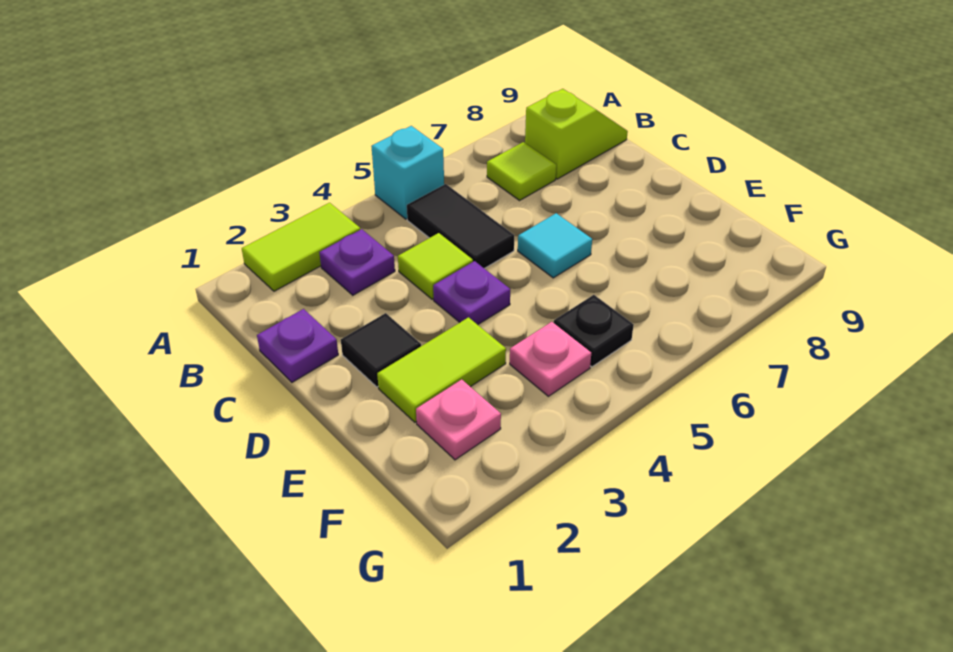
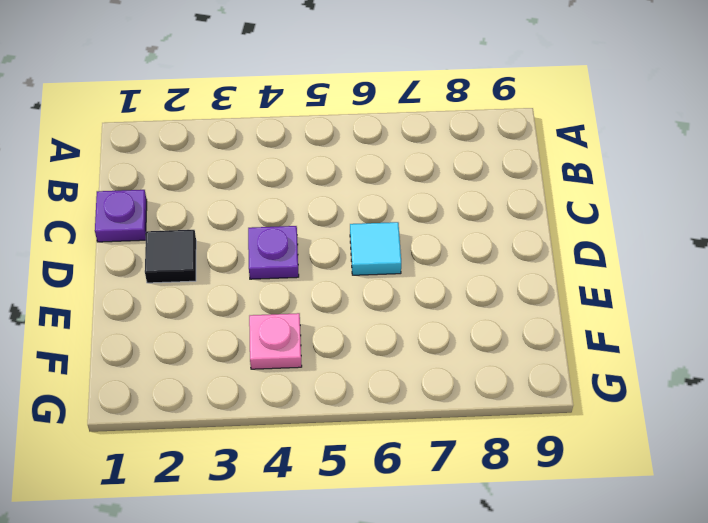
none -> lime 1x2 tile [242,203,360,291]
none -> cyan 1x1 brick [371,126,444,219]
none -> purple 1x1 plate [319,229,395,295]

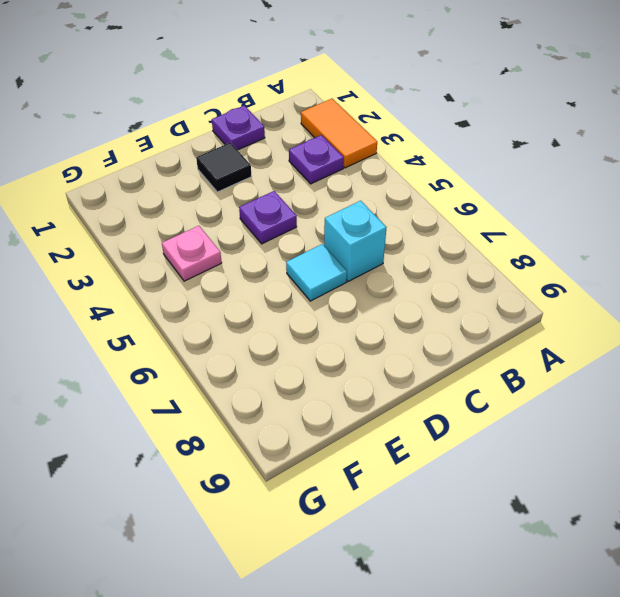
orange 1x2 tile [301,99,377,168] -> lime 1x2 tile [242,203,360,291]
cyan 1x1 brick [324,201,387,281] -> cyan 1x1 brick moved to [371,126,444,219]
none -> black 1x2 tile [407,184,514,269]
none -> lime 1x1 tile [487,142,556,200]
none -> lime 1x2 slope [525,89,628,179]

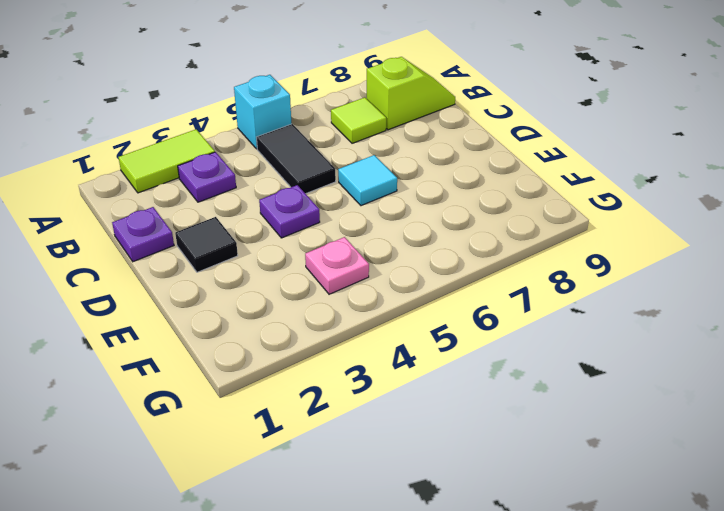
none -> lime 1x1 tile [398,233,473,299]
none -> lime 1x2 tile [377,317,506,422]
none -> pink 1x1 plate [416,379,501,460]

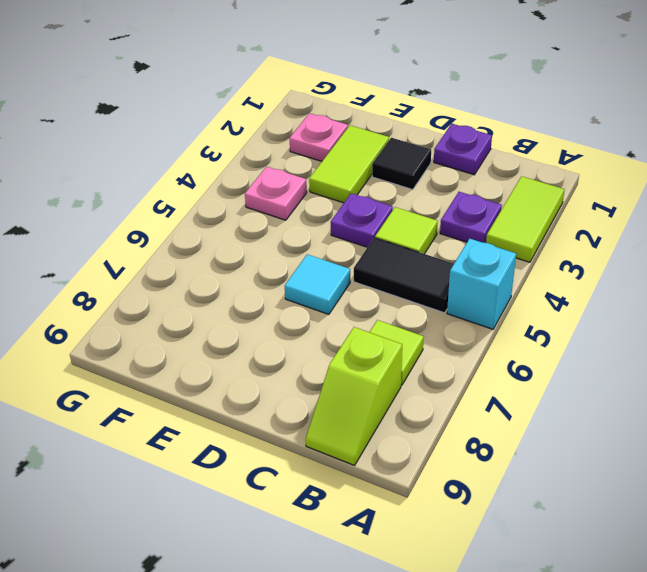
none -> black 1x1 plate [554,295,634,367]

